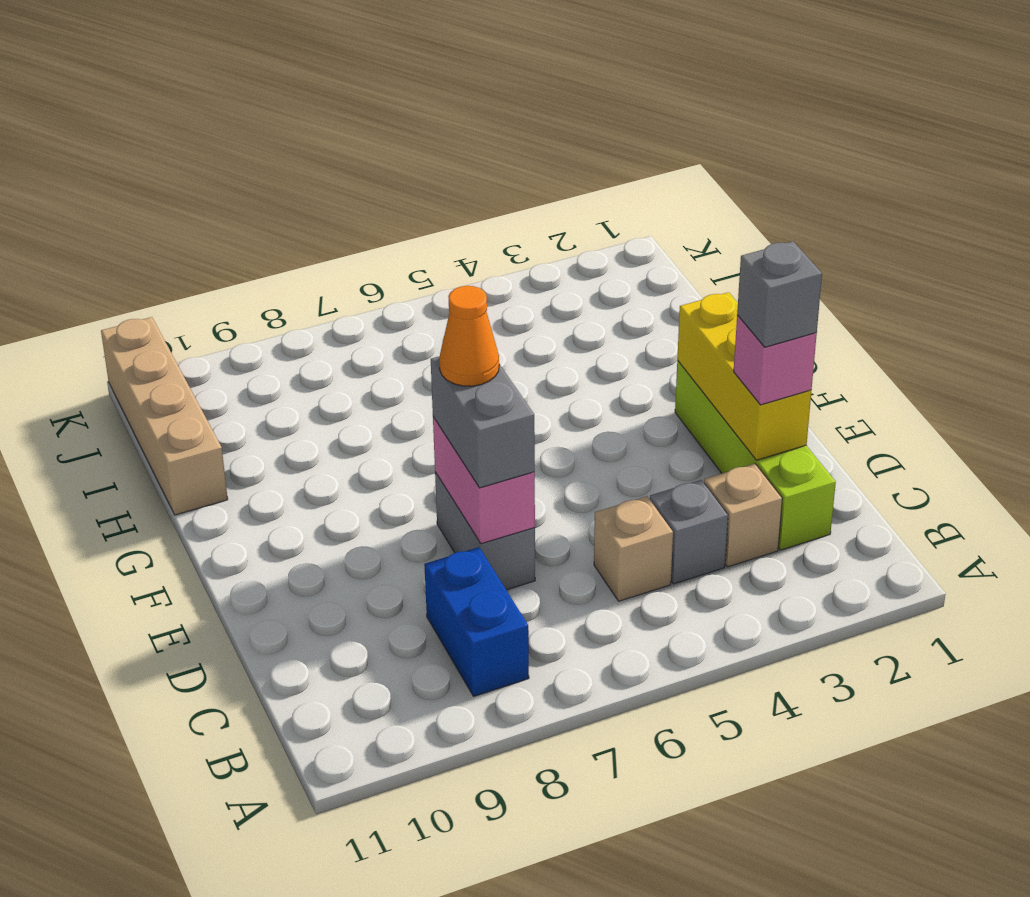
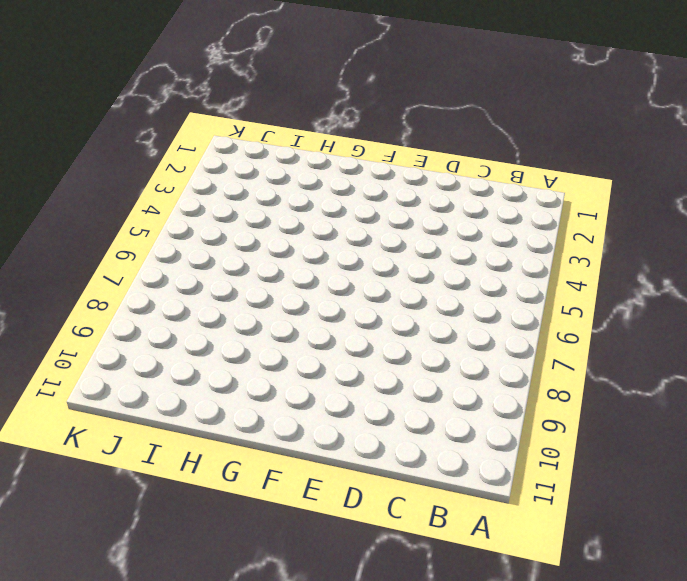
none -> blue 1x2 brick [424,547,529,696]
none -> lime 1x4 brick [675,361,836,550]
none -> tan 1x1 brick [704,464,782,567]

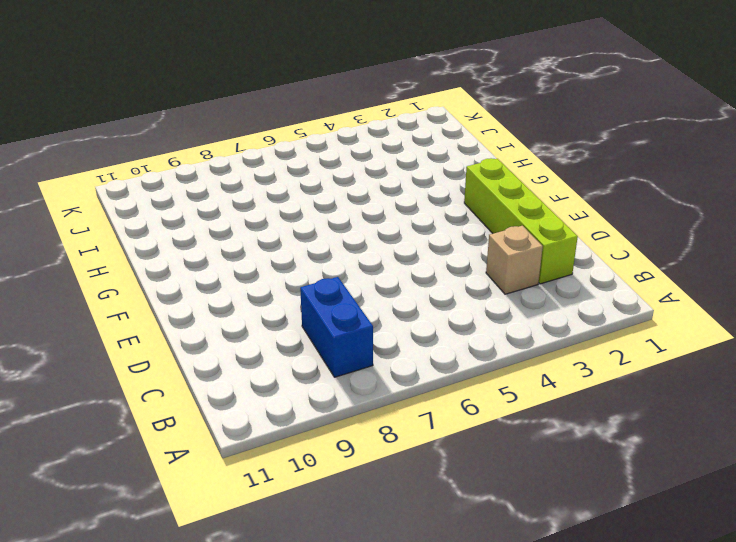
none -> grey 1x1 brick [650,480,728,584]
none -> tan 1x1 brick [594,496,673,601]
none -> grey 1x2 brick [435,472,535,590]

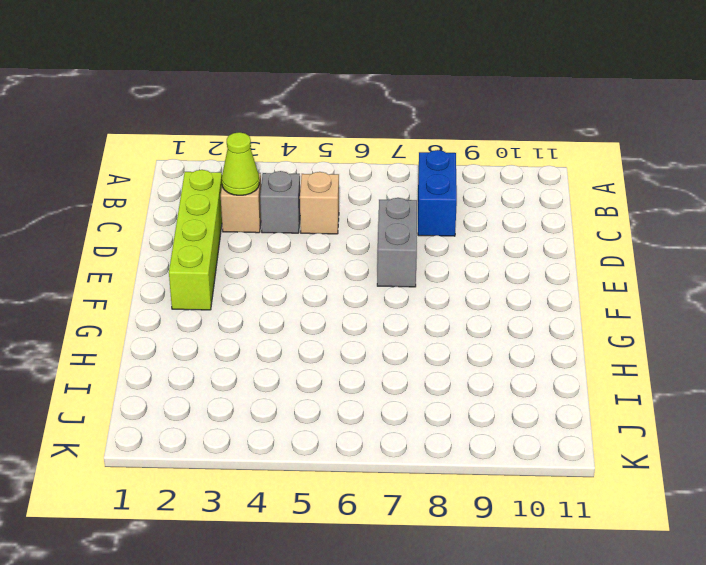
lime 1x1 cone [222,132,259,195] -> none
none -> tan 1x4 brick [101,317,228,515]
none -> yellow 1x3 brick [677,292,811,460]
none -> pink 1x2 brick [433,417,535,544]

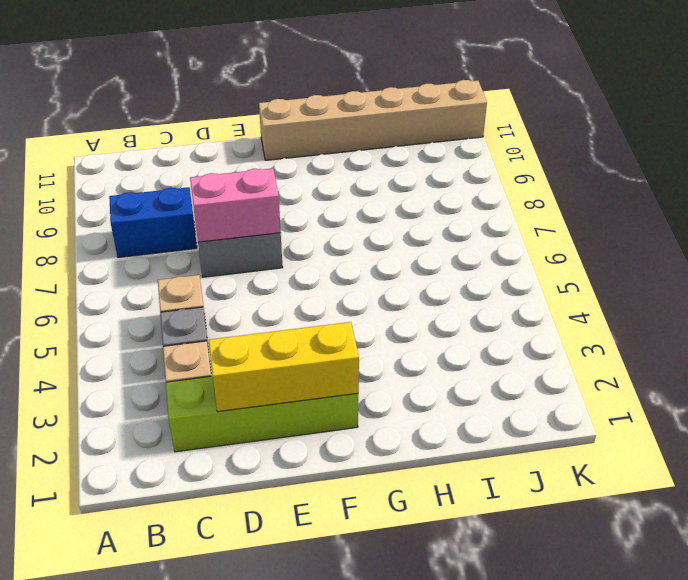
tan 1x6 brick [259,80,487,160] -> tan 1x4 brick [101,317,228,515]
none -> pink 1x1 brick [734,315,817,405]
none -> grey 1x2 brick [431,356,535,488]
none -> grey 1x1 brick [737,241,822,347]

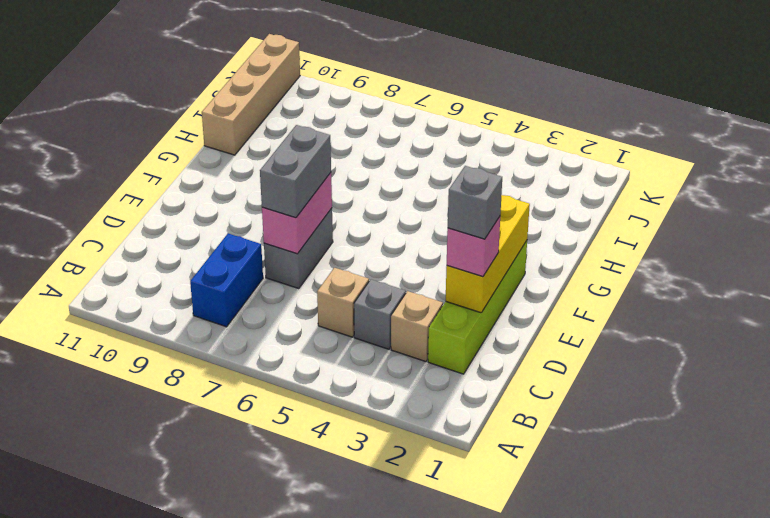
none -> orange 1x1 cone [439,286,499,386]

